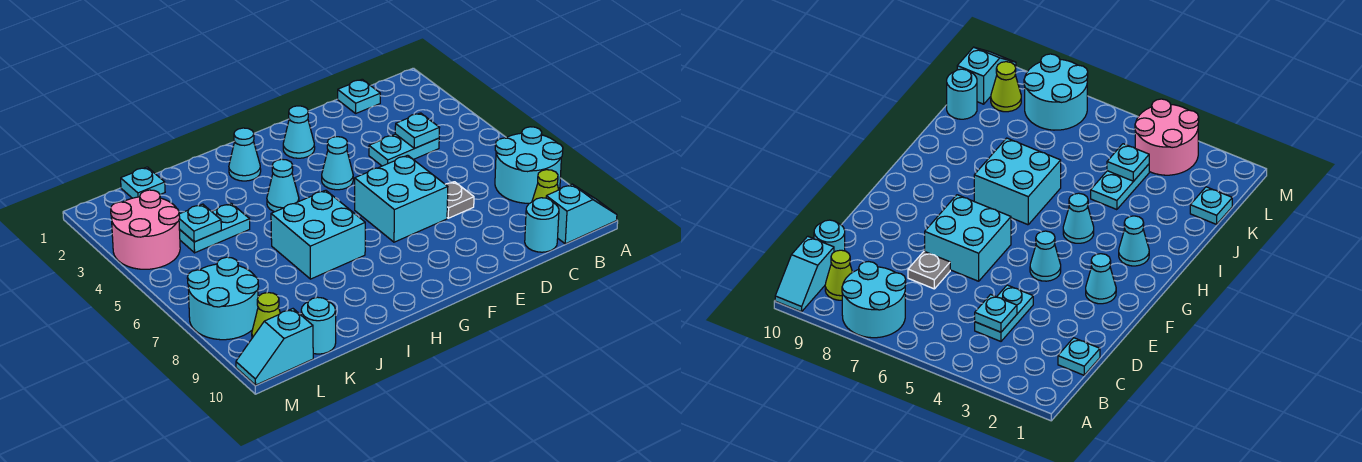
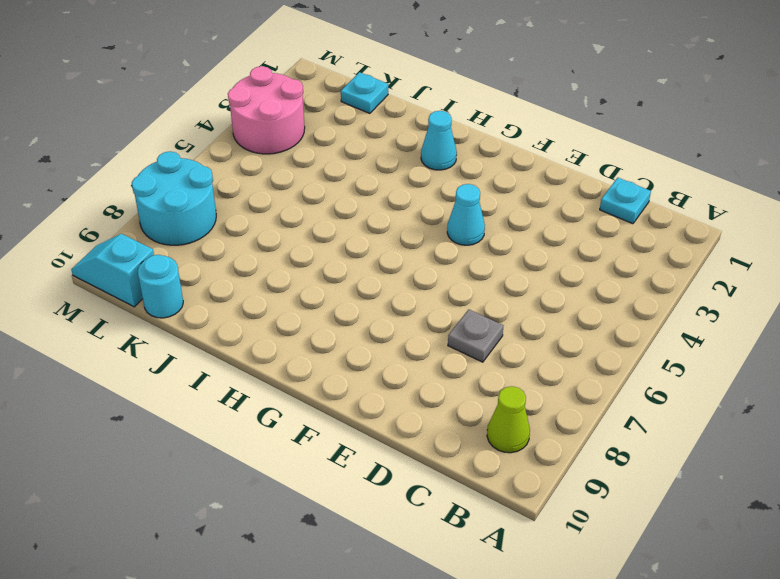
none -> cyan 2x2 round brick [495,127,563,203]
none -> cyan 1x2 slope [546,184,617,244]
none -> cyan 1x2 plate [369,134,439,166]

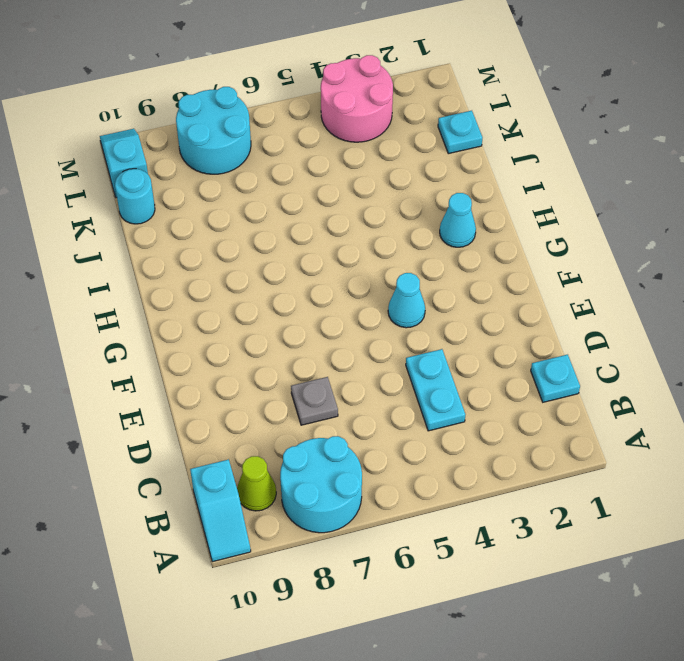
none -> cyan 1x1 round brick [525,198,559,252]
none -> cyan 2x2 brick [355,155,448,242]
none -> cyan 1x1 cone [283,106,315,158]

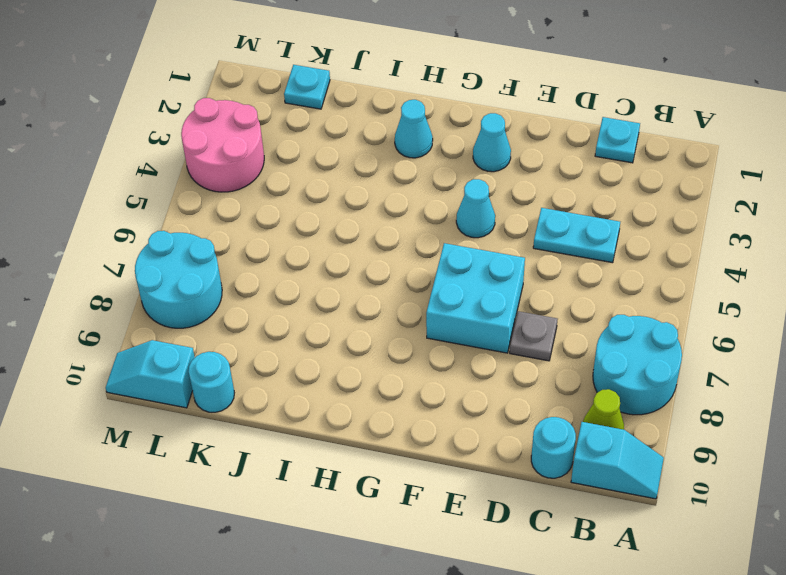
none -> cyan 1x1 cone [267,159,299,212]
none -> cyan 2x2 brick [271,190,365,279]
none -> cyan 1x2 plate [179,203,250,253]

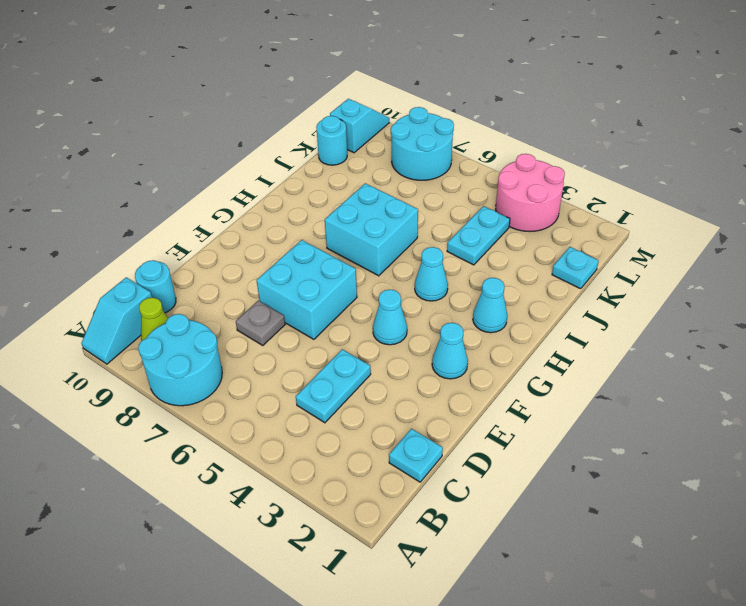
none -> lime 1x1 cone [252,293,280,338]
none -> cyan 1x1 plate [395,113,439,148]
none -> cyan 1x1 plate [179,204,221,242]

